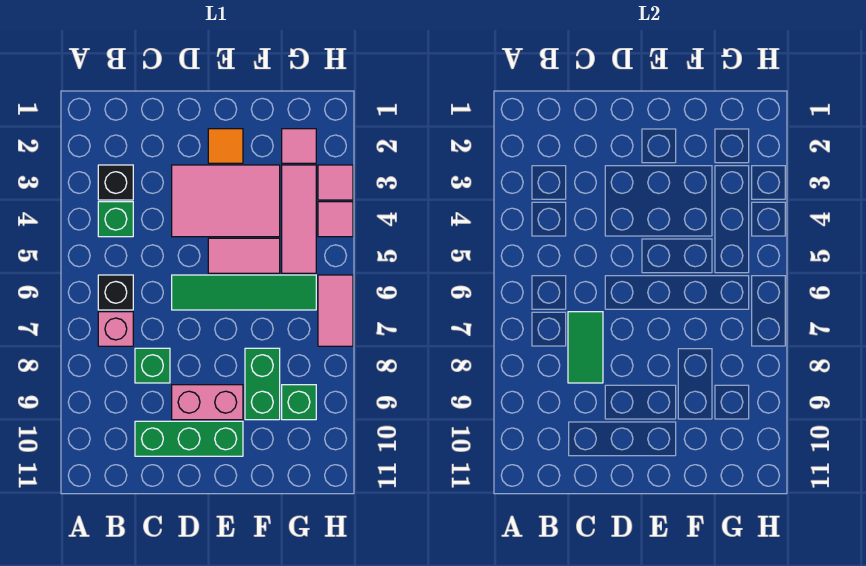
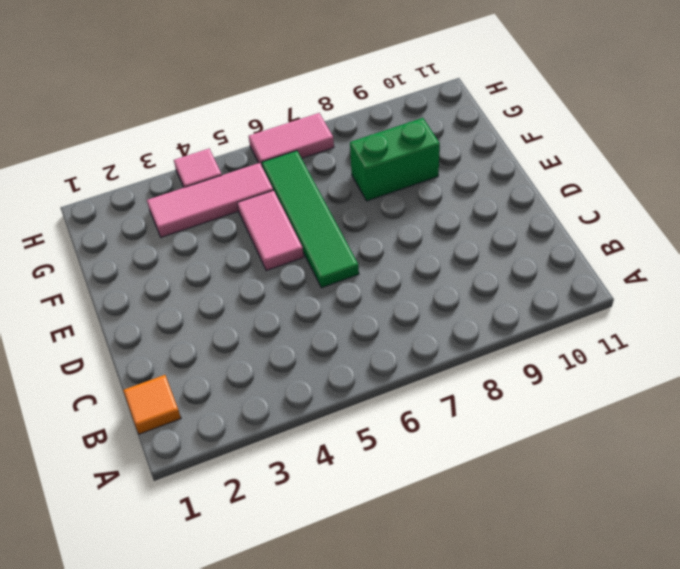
orange 1x1 tile [123,375,181,434] -> orange 1x1 tile moved to [208,129,243,163]
none -> black 1x1 brick [98,165,133,200]
none -> green 1x1 brick [98,202,133,237]
none -> black 1x1 brick [98,275,133,310]

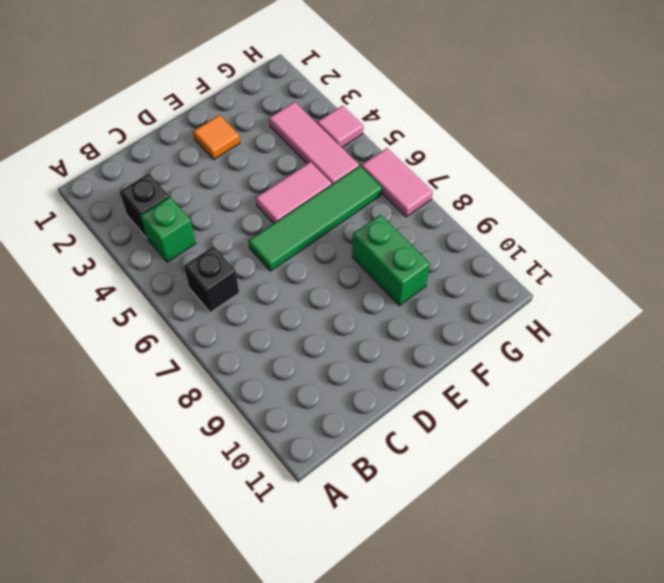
none -> pink 1x1 brick [98,312,133,346]
none -> green 1x1 brick [135,348,170,383]
none -> green 1x3 brick [135,421,243,456]

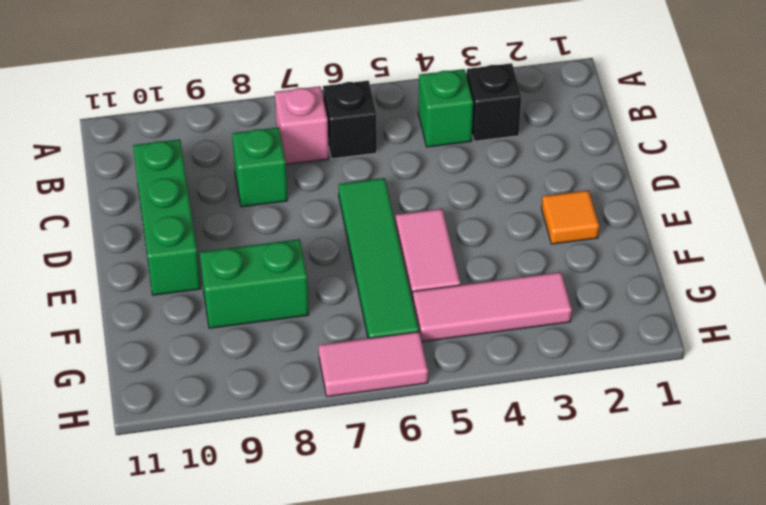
none -> pink 2x3 tile [172,165,280,237]
none -> pink 1x2 brick [172,385,243,420]
none -> pink 1x1 tile [282,129,316,163]

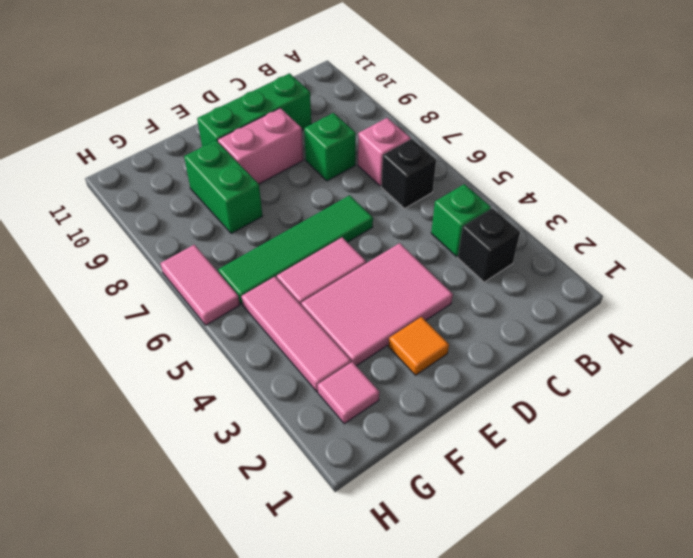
none -> green 1x1 brick [282,385,316,420]
none -> pink 1x1 tile [318,165,353,200]
none -> pink 1x1 tile [318,202,353,237]

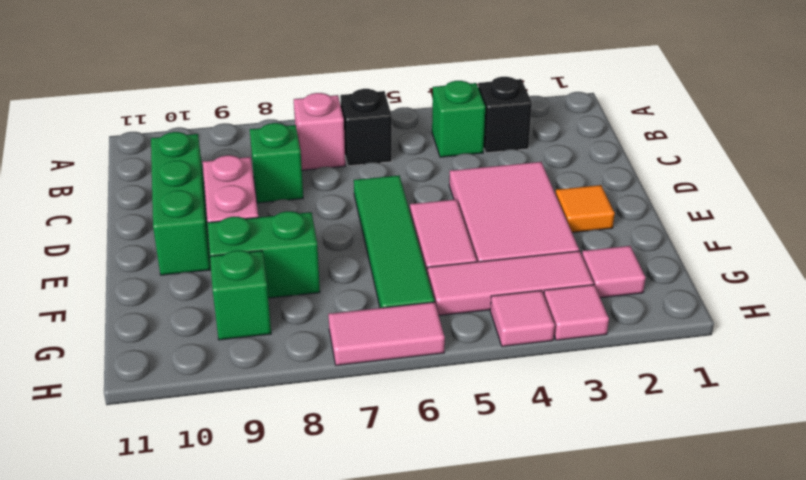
none -> green 1x2 tile [568,312,603,383]

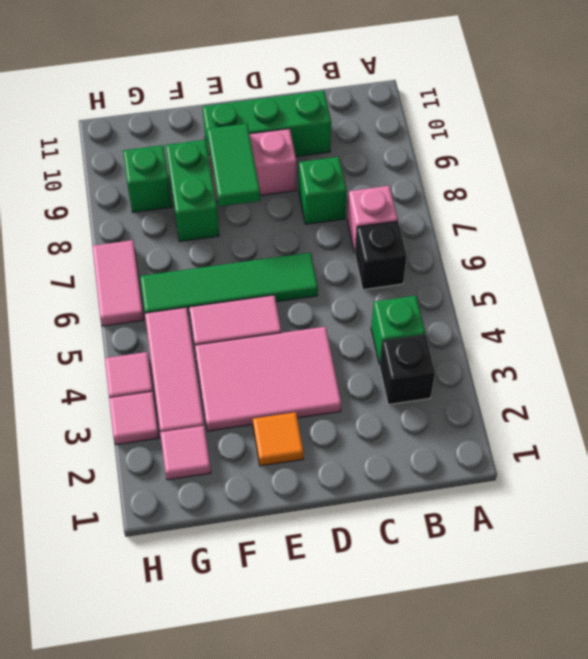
green 1x2 tile [207,124,260,206] -> green 1x2 tile moved to [568,312,603,383]

